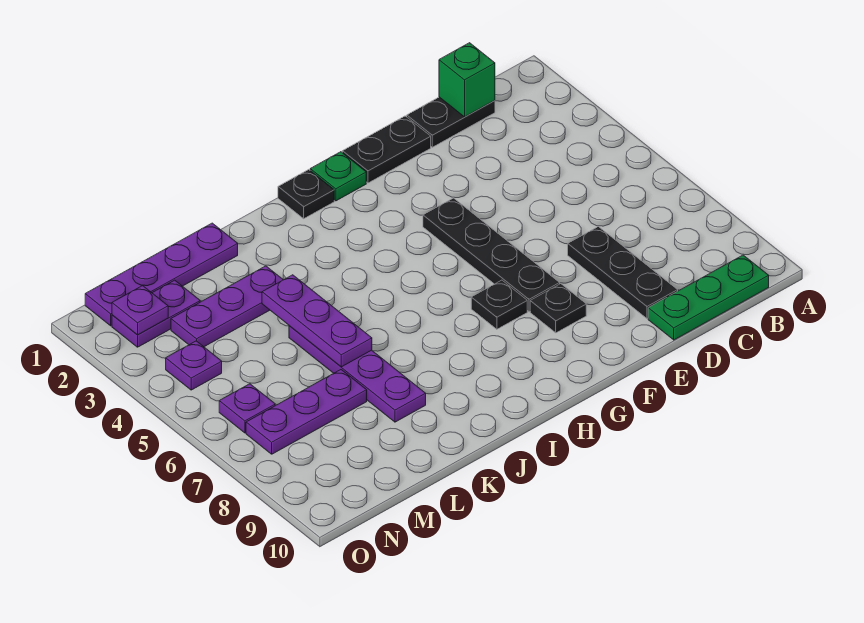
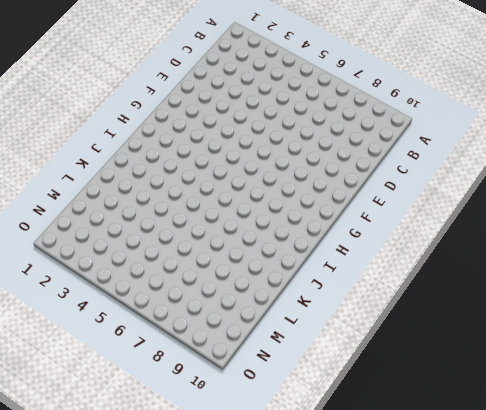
none -> green 1x3 plate [648,255,769,340]
none -> black 1x2 plate [407,97,495,147]
none -> black 1x3 plate [568,227,678,318]

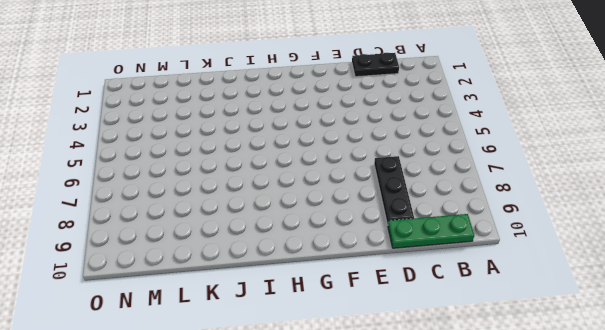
none -> black 1x2 plate [342,116,431,183]
none -> black 1x4 plate [423,198,560,311]
none -> black 1x1 plate [530,284,586,333]

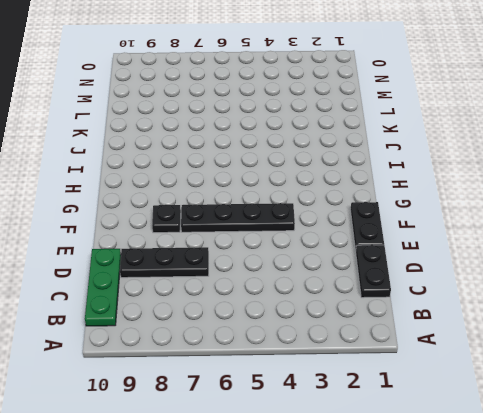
none -> green 1x1 plate [310,152,366,201]
none -> black 1x1 plate [471,280,527,329]
none -> black 1x1 plate [278,170,334,219]

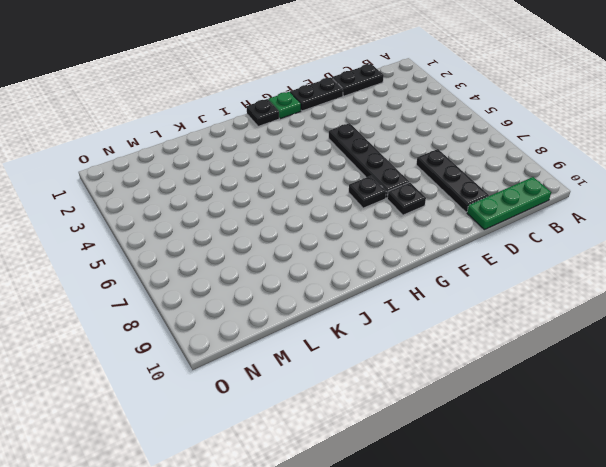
none -> purple 1x4 plate [85,223,238,326]
none -> purple 1x3 plate [171,266,283,347]
none -> purple 1x4 plate [289,326,426,422]

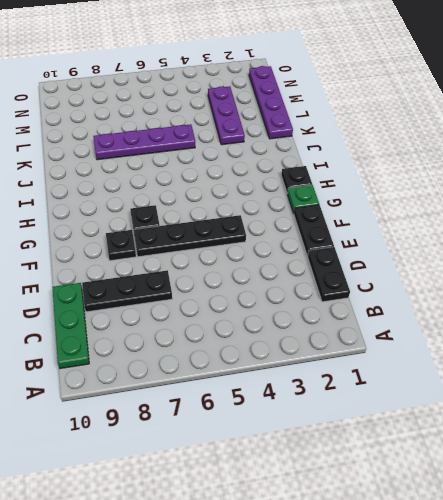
none -> purple 1x3 plate [246,370,367,454]
none -> purple 1x2 plate [112,280,200,347]
none -> purple 1x1 plate [166,341,222,390]

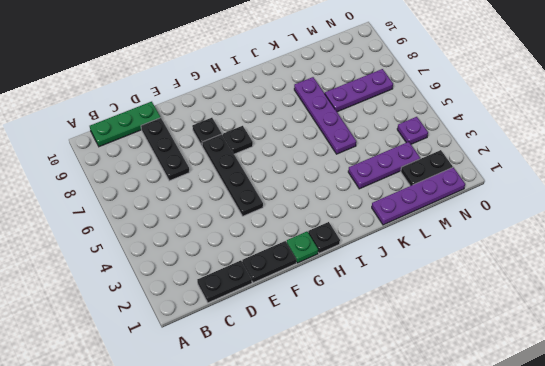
black 1x2 plate [401,150,453,186] -> purple 1x2 plate [112,280,200,347]
none -> purple 1x1 plate [219,384,275,433]
none -> green 1x1 brick [439,43,495,117]
none -> purple 1x3 plate [262,275,372,367]

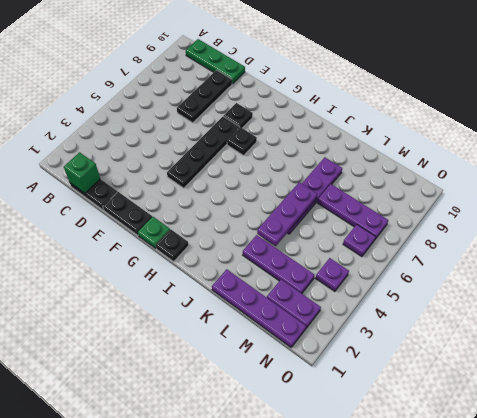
none -> purple 1x1 plate [112,286,168,335]

